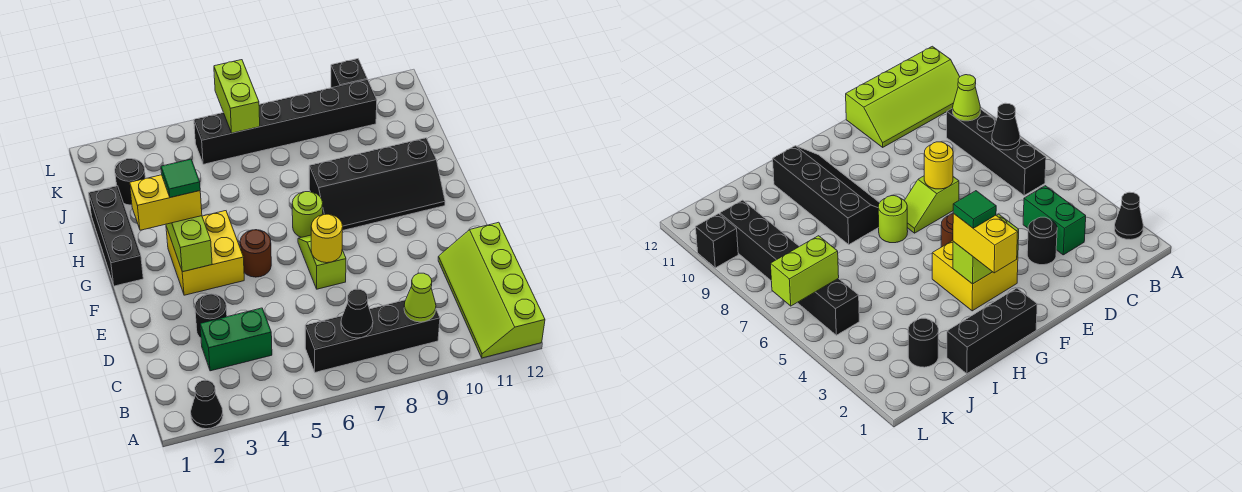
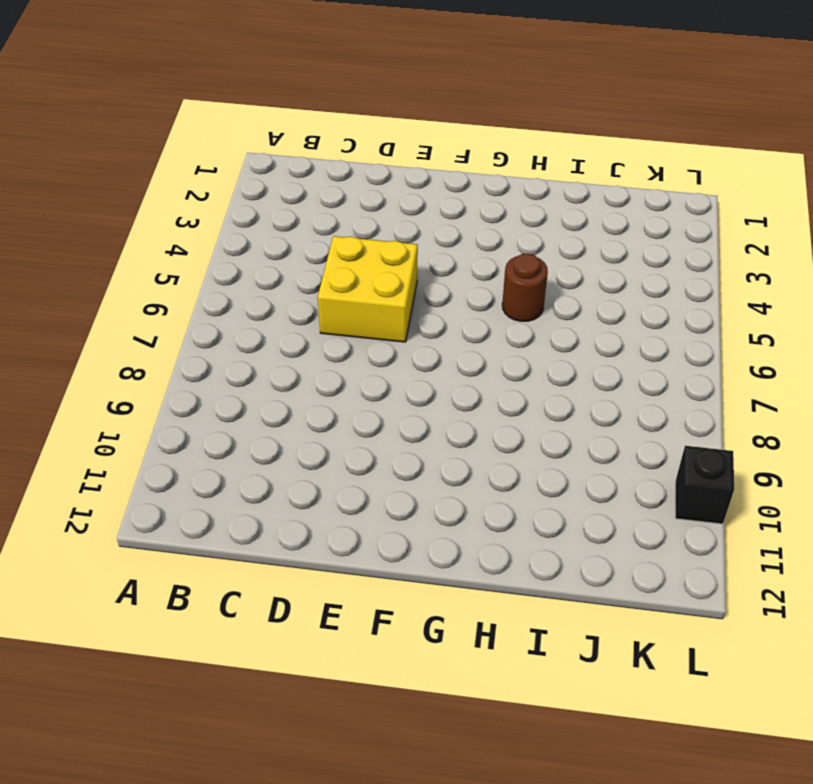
yellow 2x2 brick [318,236,418,342] -> yellow 2x2 brick moved to [166,211,244,295]
brown 1x1 round brick [502,254,548,321] -> brown 1x1 round brick moved to [240,230,271,277]
none -> black 1x1 cone [191,380,223,429]
none -> lime 2x4 slope [438,222,545,358]
none -> black 1x4 brick [305,300,440,372]

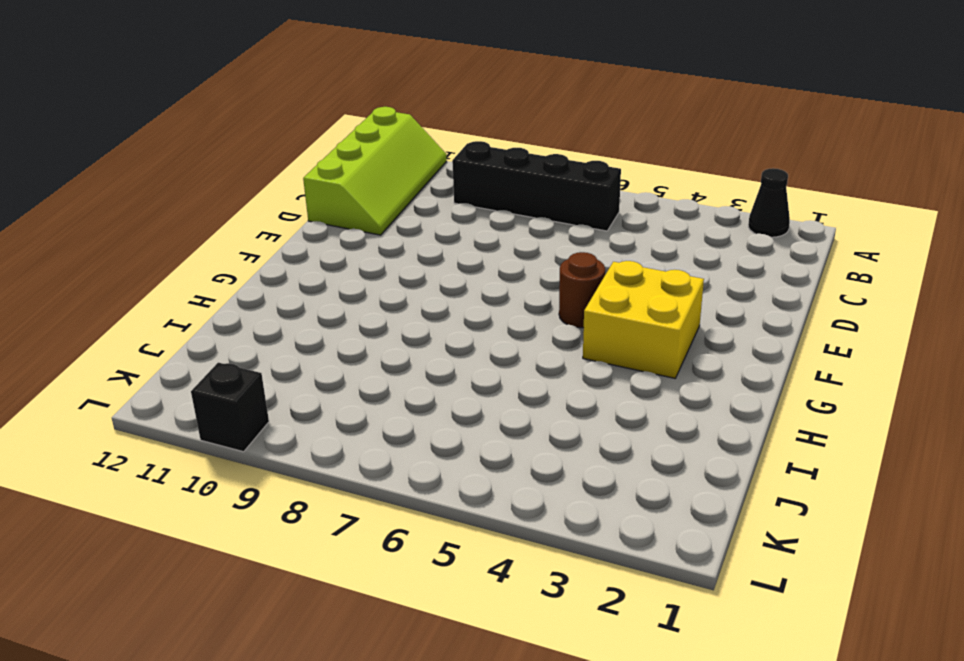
none -> green 1x2 brick [200,308,272,371]
none -> black 1x1 round brick [195,294,227,338]
none -> lime 1x2 slope [298,235,346,289]

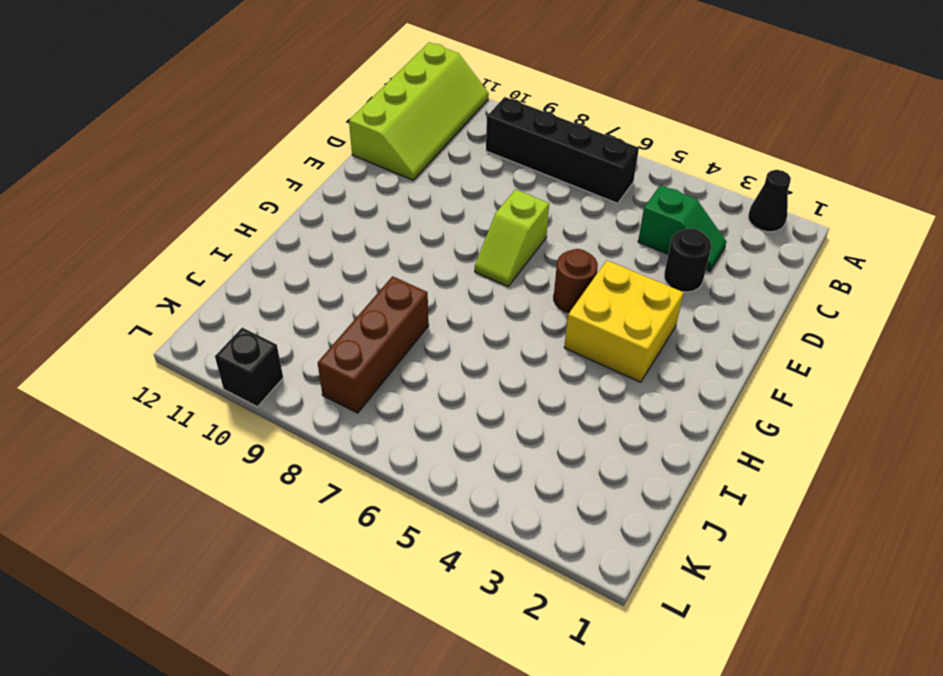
green 1x2 slope [638,185,726,271] -> green 1x2 brick [200,308,272,371]
brown 1x3 brick [318,276,429,413] -> black 1x6 brick [194,80,377,164]
none -> black 1x3 brick [89,186,143,286]
none -> lime 1x1 round brick [292,192,323,237]
none -> black 2x4 slope [309,138,445,230]

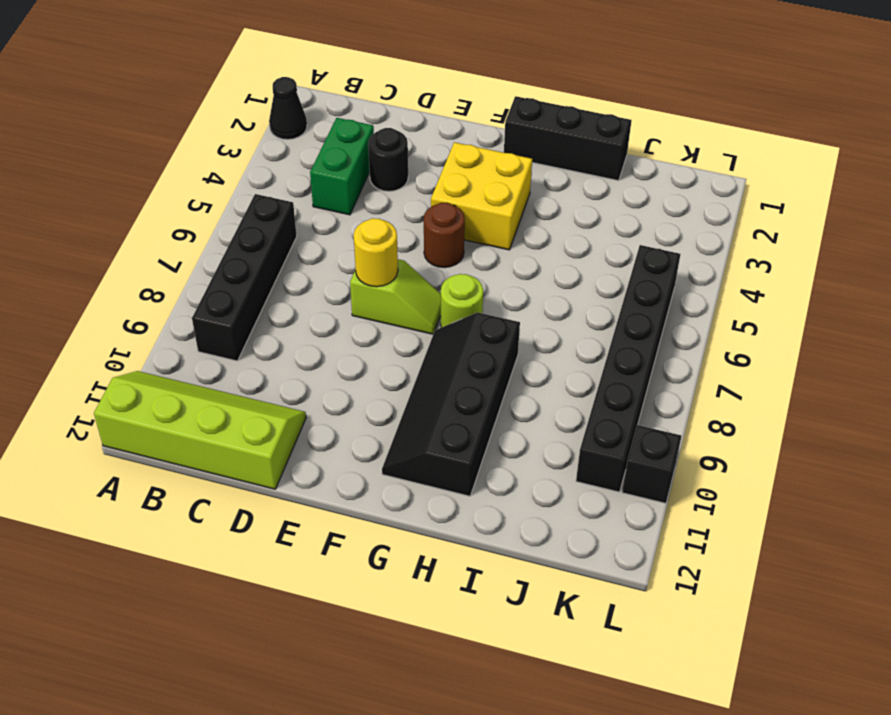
none -> black 1x1 round brick [115,159,145,205]
none -> black 1x1 cone [341,289,373,338]
none -> lime 1x1 cone [404,273,436,322]

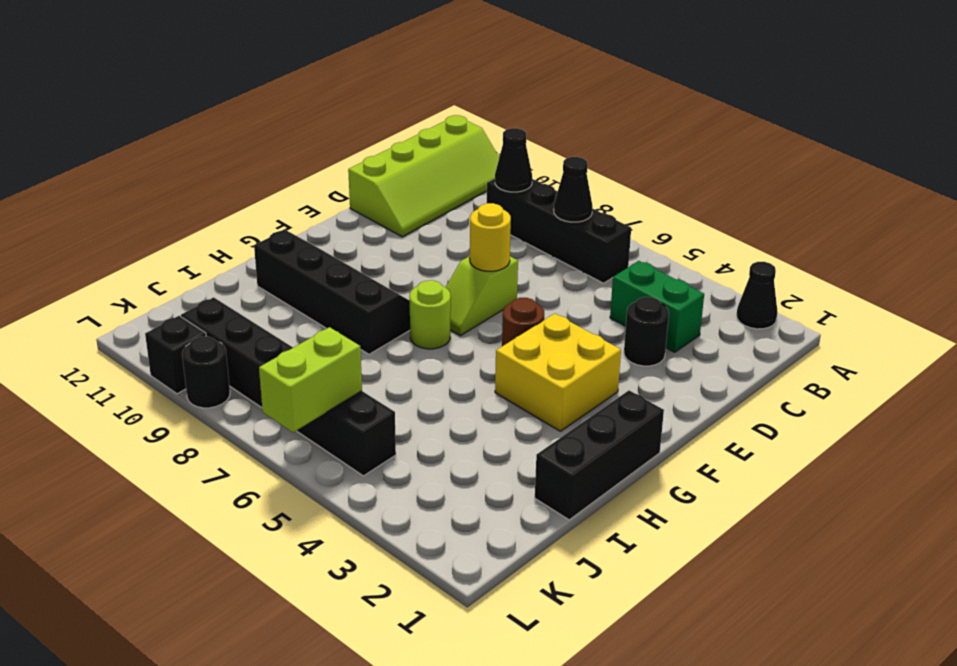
black 1x1 cone [495,128,532,192] -> lime 1x1 cone [404,273,436,322]
black 1x1 round brick [182,336,230,408] -> black 1x1 round brick moved to [115,159,145,205]
none -> lime 1x2 brick [166,216,212,272]
none -> yellow 1x2 brick [130,175,202,230]
none -> green 1x1 tile [161,159,200,198]

